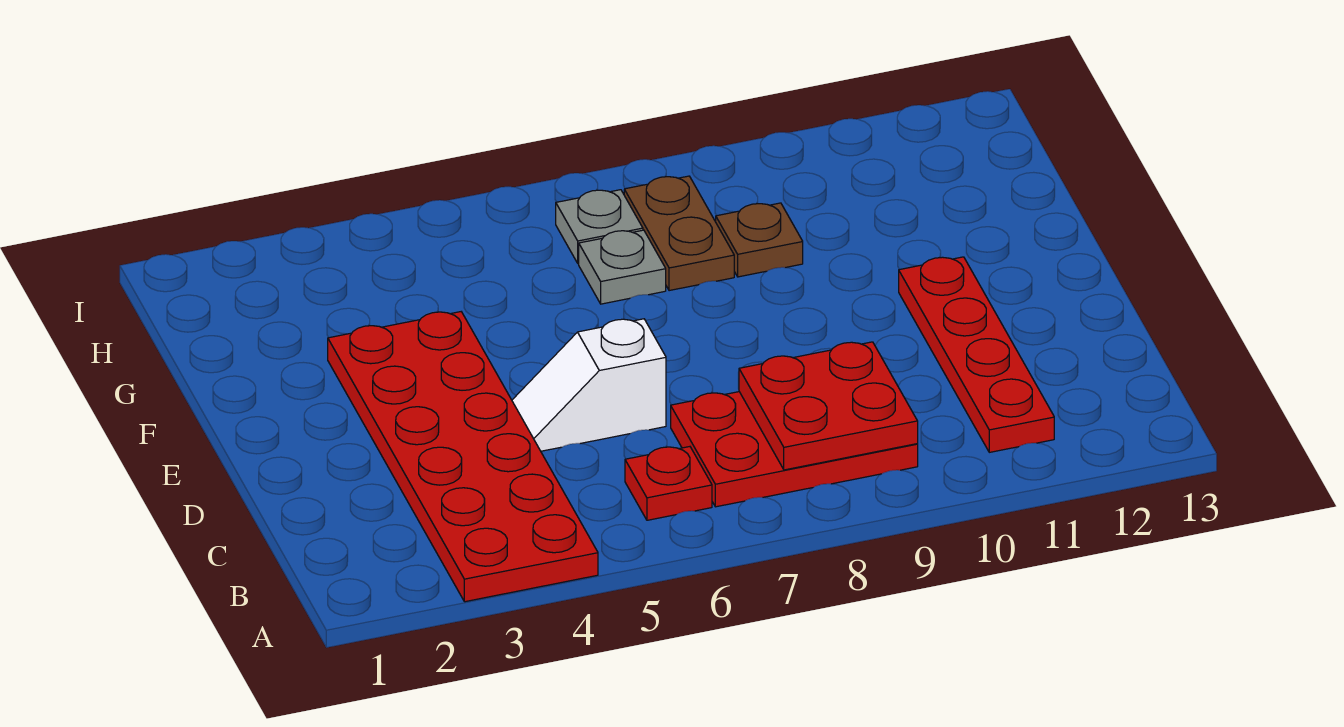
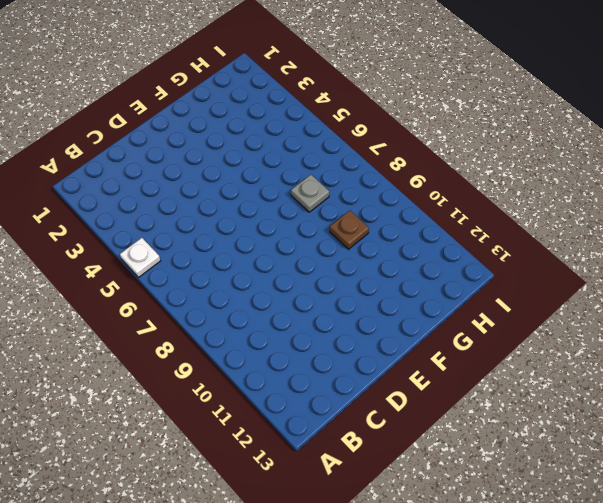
white 1x1 plate [120,238,161,278] -> none
none -> red 2x6 plate [328,312,598,602]
none -> red 1x1 plate [625,447,712,520]

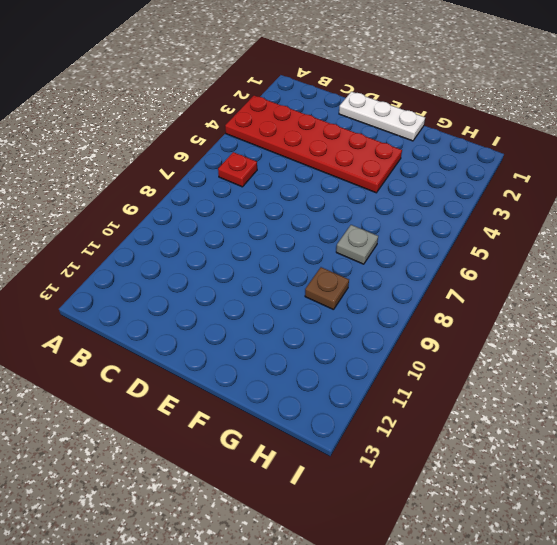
white 1x3 plate [339,92,425,141] -> none
none -> red 2x3 plate [671,392,918,507]
none -> red 1x4 plate [899,257,1054,452]

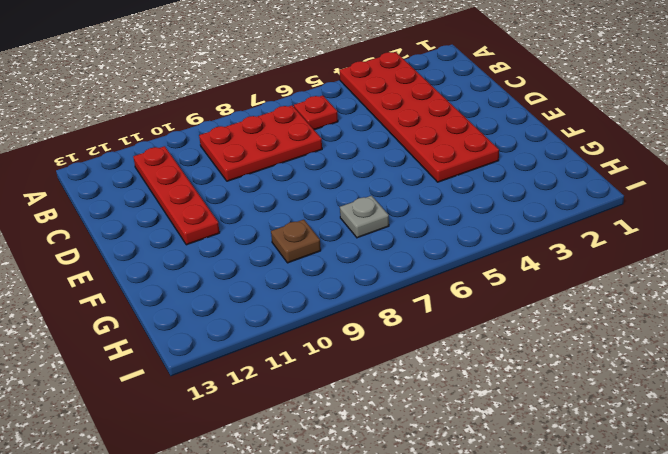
none -> white 1x2 slope [512,319,666,451]
none -> brown 1x2 plate [624,176,734,291]

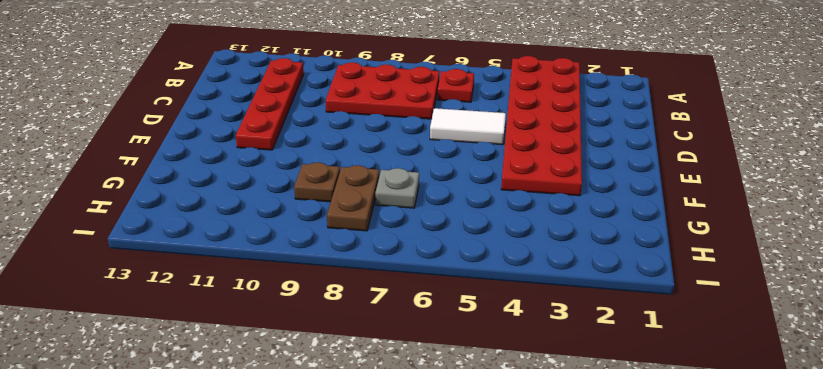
white 1x2 tile [430,108,506,145] -> white 1x2 slope [512,319,666,451]
none -> grey 1x1 plate [556,190,643,264]
none -> red 2x2 plate [739,342,918,470]

